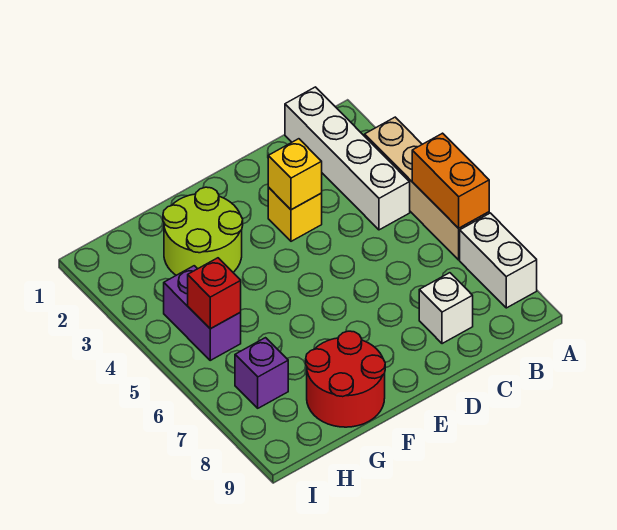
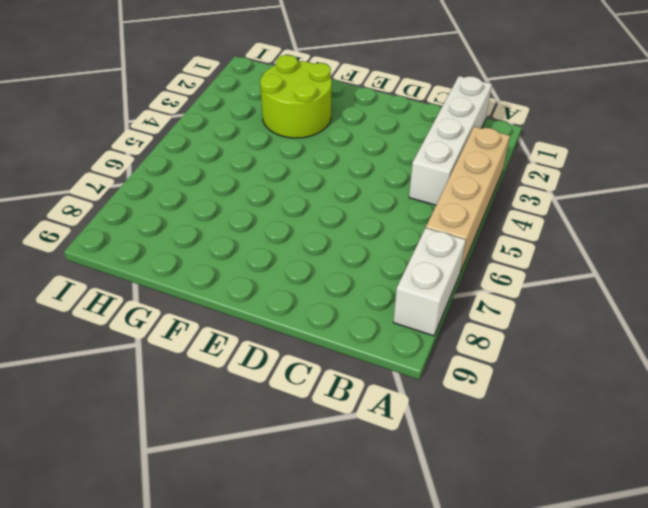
none -> white 1x1 brick [419,273,473,344]
none -> yellow 1x1 brick [268,188,322,241]
none -> red 2x2 round brick [306,331,385,427]

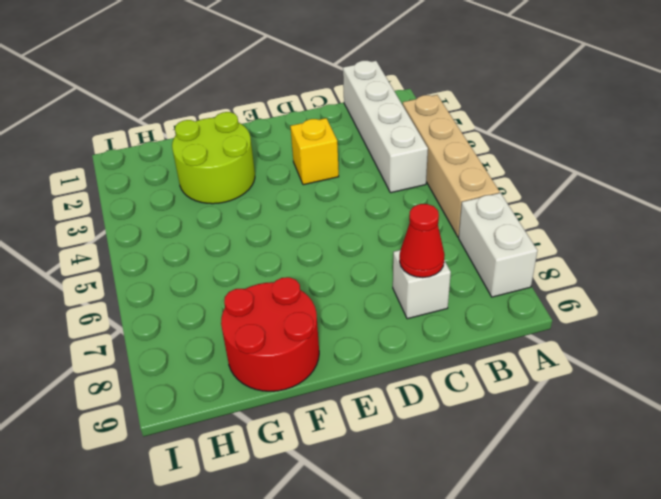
red 1x1 cone [400,204,445,278] -> none
none -> purple 1x2 brick [164,266,241,360]
none -> purple 1x1 brick [235,338,288,408]
none -> orange 1x2 brick [412,133,489,228]

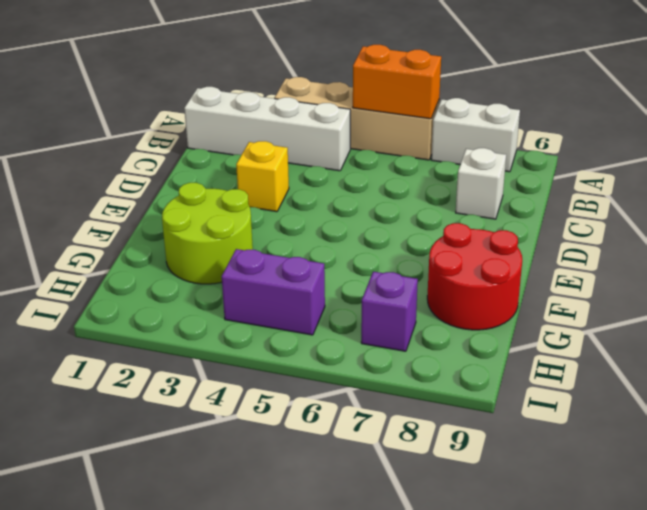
none -> yellow 1x1 brick [268,139,322,210]
none -> red 1x1 brick [188,258,241,329]

